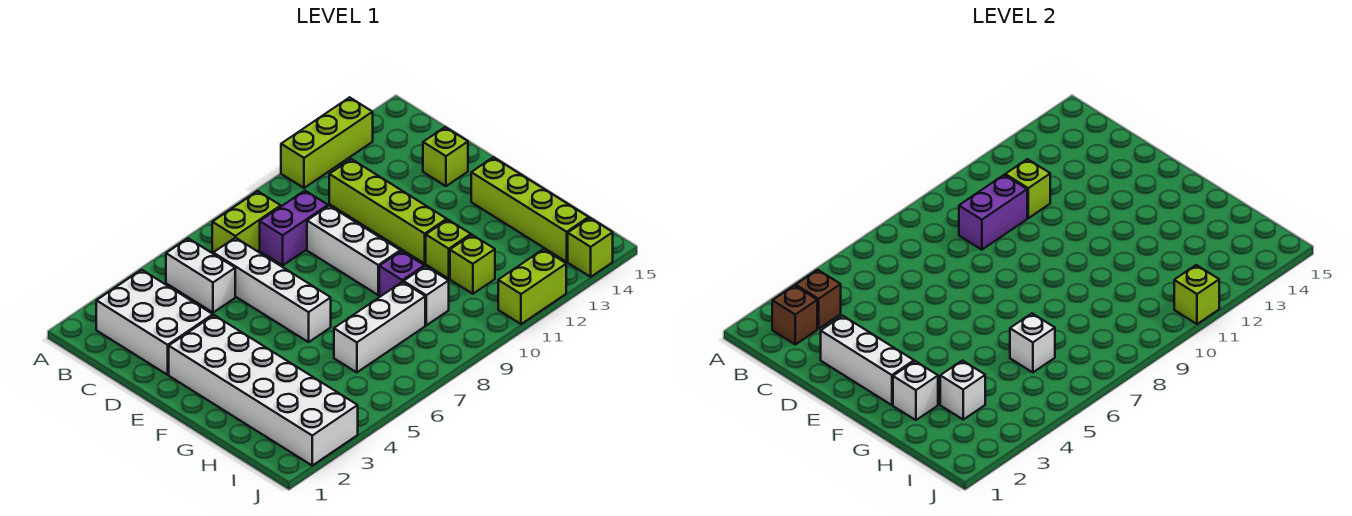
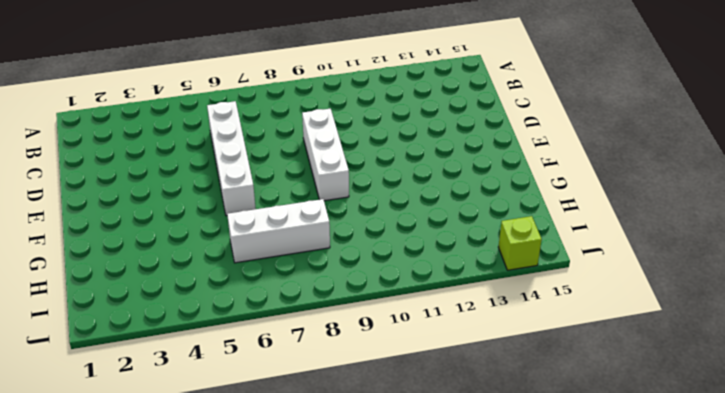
none -> lime 1x3 brick [281,97,373,188]
none -> white 2x3 brick [96,270,213,375]
none -> white 1x2 brick [166,238,235,313]

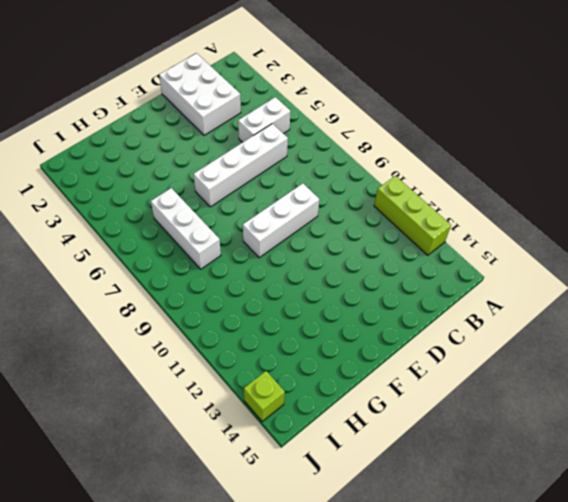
white 2x3 brick [159,53,241,135] -> white 2x3 brick turned to [96,270,213,375]
none -> lime 1x2 brick [212,191,281,253]
none -> purple 1x2 brick [260,191,328,265]
none -> lime 1x4 brick [329,159,447,264]

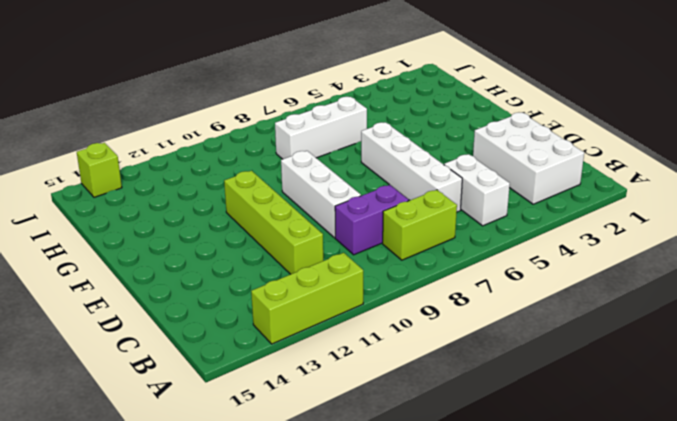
none -> lime 1x1 brick [423,127,468,186]
none -> white 2x6 brick [169,315,358,465]
none -> lime 1x4 brick [471,157,589,262]

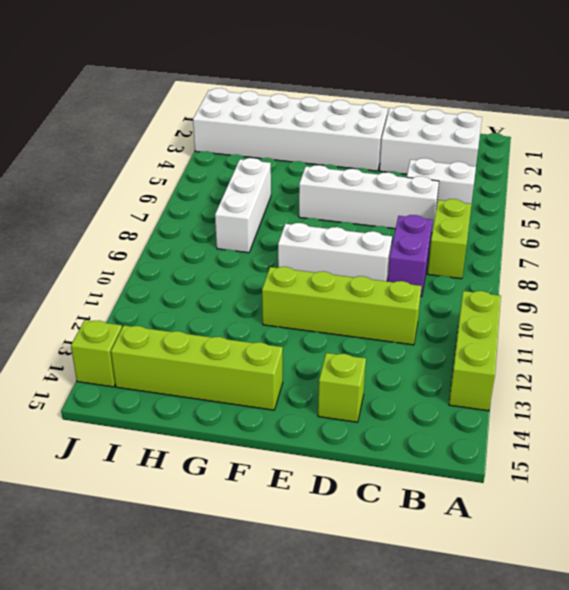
none -> purple 1x1 brick [379,251,424,297]
none -> lime 1x1 brick [426,220,471,279]
none -> white 1x1 brick [404,266,449,325]

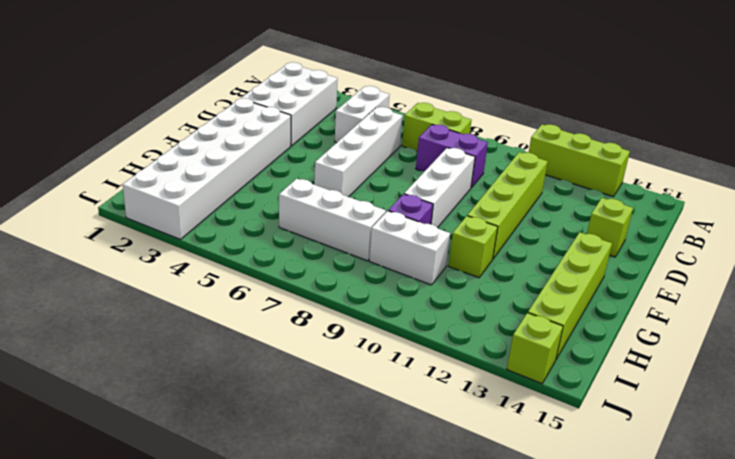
white 1x2 brick [369,211,450,285] -> white 1x1 brick [404,266,449,325]
none -> lime 1x1 brick [450,235,495,294]
none -> lime 1x2 brick [498,249,566,324]
none -> brown 1x1 brick [772,286,817,345]

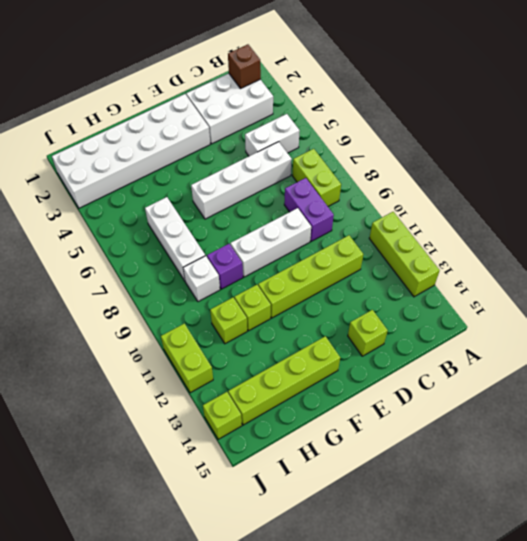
none -> brown 1x1 brick [796,270,841,329]
none -> purple 1x2 brick [959,175,1027,250]
none -> lime 1x1 brick [1005,159,1050,218]

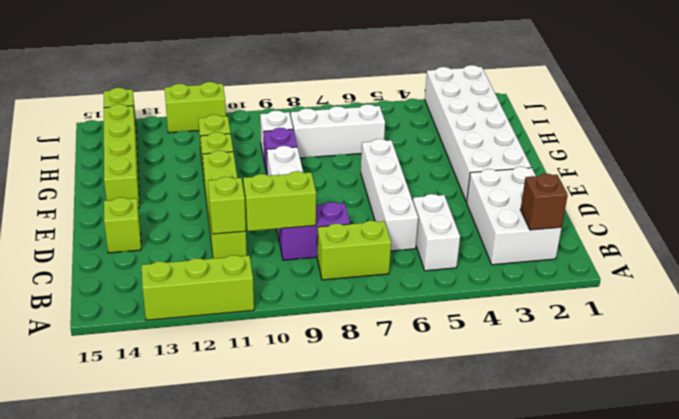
lime 1x2 brick [243,171,316,231] -> purple 1x2 brick [959,175,1027,250]
none -> brown 1x1 brick [796,270,841,329]
none -> white 1x3 brick [821,316,914,405]
none -> white 1x1 brick [893,361,938,420]

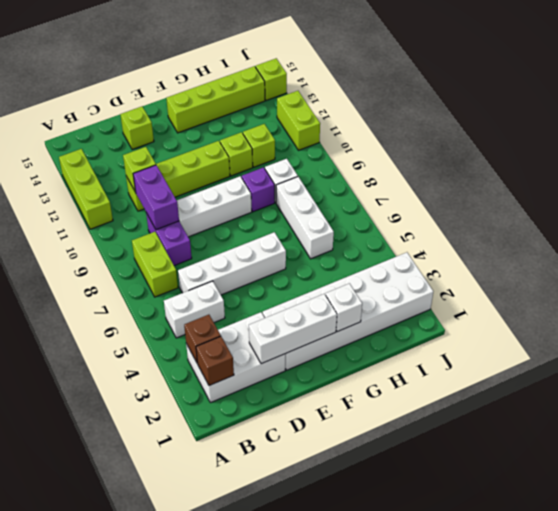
none -> white 1x1 brick [940,361,985,419]
none -> white 1x1 brick [1010,313,1055,372]
none -> lime 1x1 brick [1174,265,1219,324]

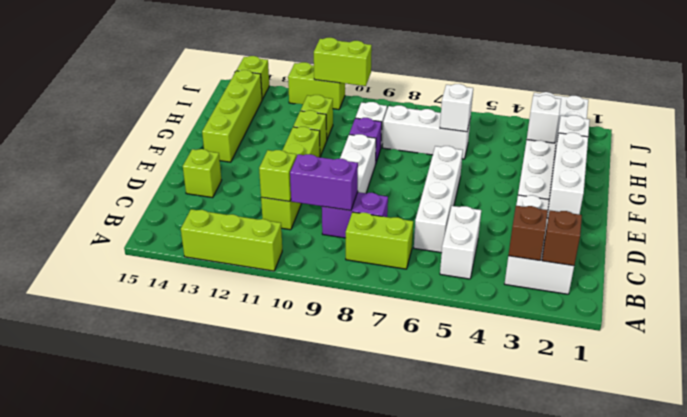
lime 1x2 brick [314,38,372,86] -> lime 1x1 brick [1174,265,1219,324]

